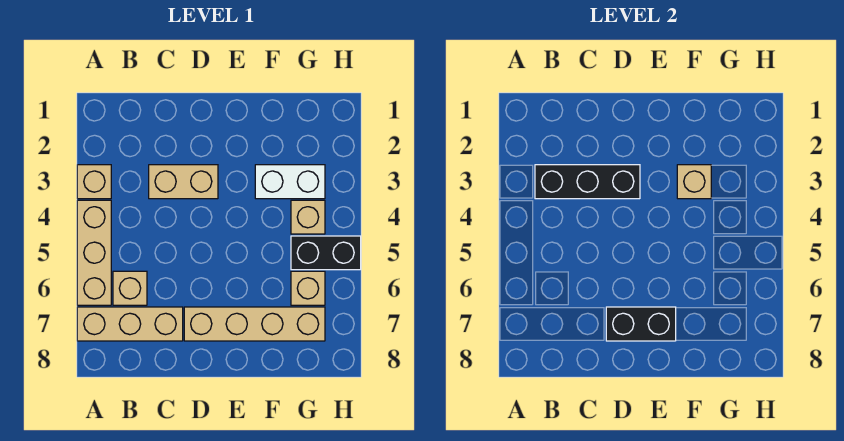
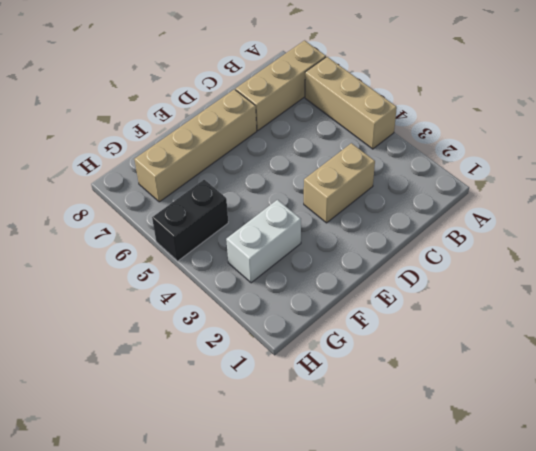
none -> tan 1x1 brick [77,165,111,199]
none -> tan 1x1 brick [113,271,147,305]
none -> tan 1x1 brick [291,200,325,234]

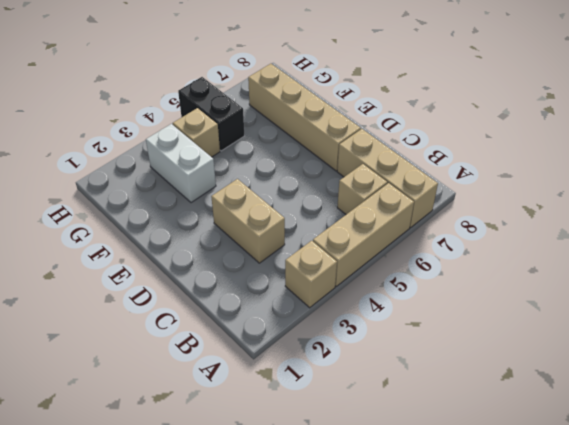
none -> tan 1x1 brick [291,271,325,305]
none -> black 1x3 brick [535,165,640,199]
none -> black 1x2 brick [606,307,676,341]

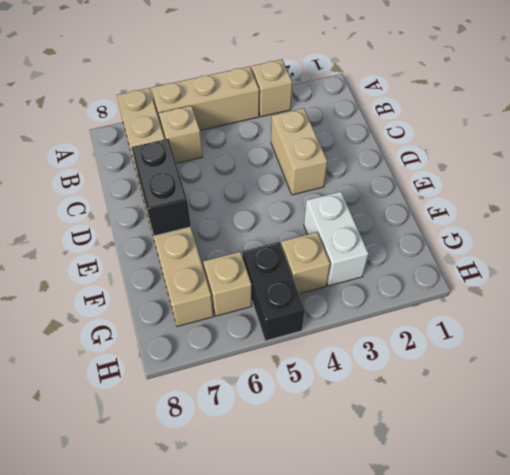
none -> black 1x3 brick [535,165,640,199]
none -> tan 1x1 brick [677,165,711,199]

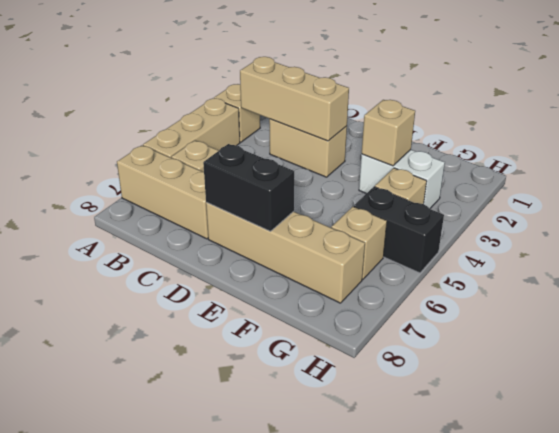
tan 1x3 brick [240,57,349,141] -> black 1x3 brick [535,165,640,199]

